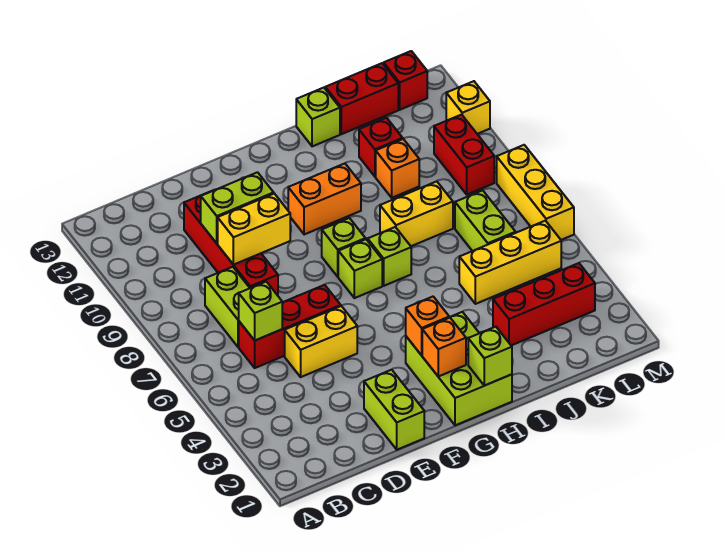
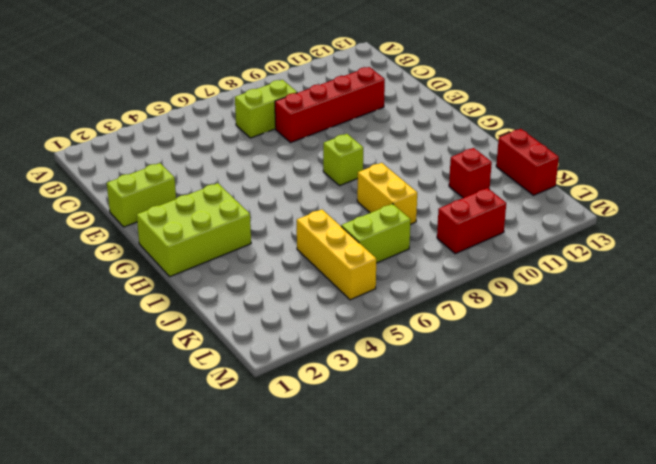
none -> red 1x3 brick [239,285,341,368]
none -> yellow 1x2 brick [285,306,357,377]
none -> lime 1x1 brick [338,239,382,298]

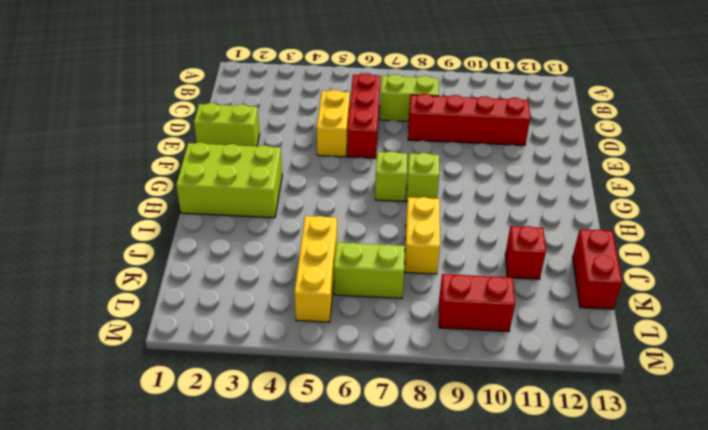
none -> orange 1x2 brick [288,164,361,235]
none -> lime 1x1 brick [368,227,411,286]
none -> lime 1x1 brick [296,88,340,146]

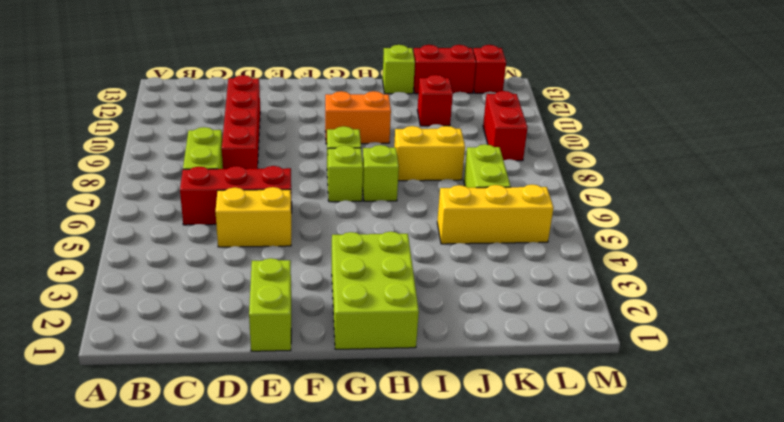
none -> red 1x3 brick [493,263,595,345]
none -> orange 1x1 brick [376,139,419,198]
none -> yellow 1x3 brick [497,145,574,240]

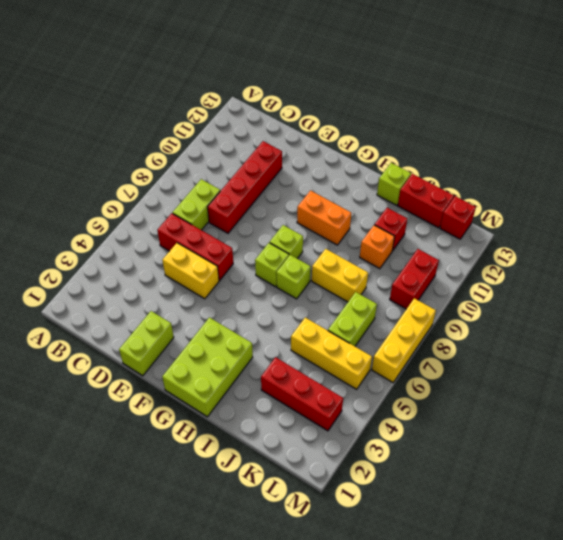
none -> yellow 1x1 brick [446,81,490,134]
none -> lime 1x1 brick [239,282,282,340]
none -> yellow 1x2 brick [218,194,290,265]

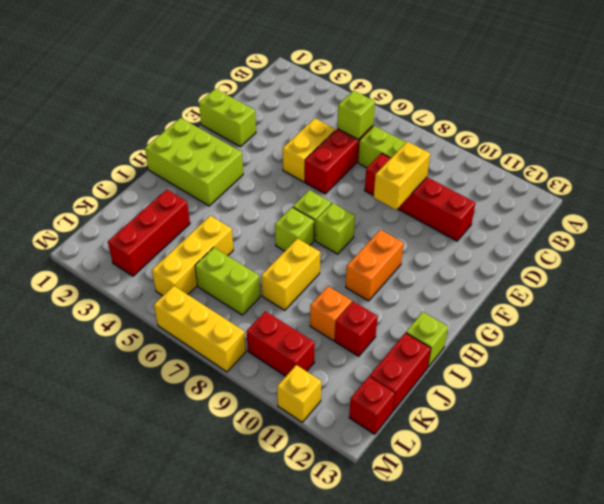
none -> lime 1x2 brick [201,172,274,243]
none -> orange 1x1 brick [422,318,466,377]
none -> orange 1x1 brick [406,297,449,355]

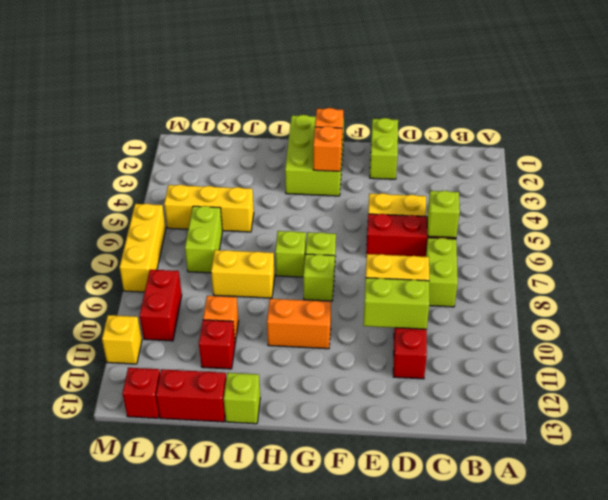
none -> red 1x3 brick [493,263,595,345]
none -> lime 1x1 brick [468,327,512,386]

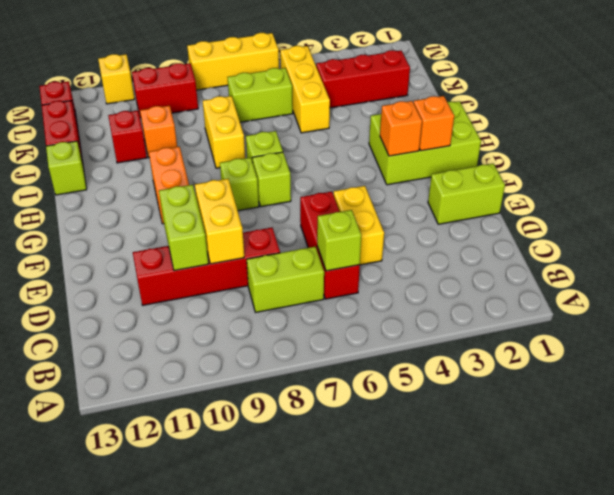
red 1x3 brick [316,50,410,108] -> red 1x3 brick turned to [493,263,595,345]
none -> lime 1x1 brick [468,327,512,386]

